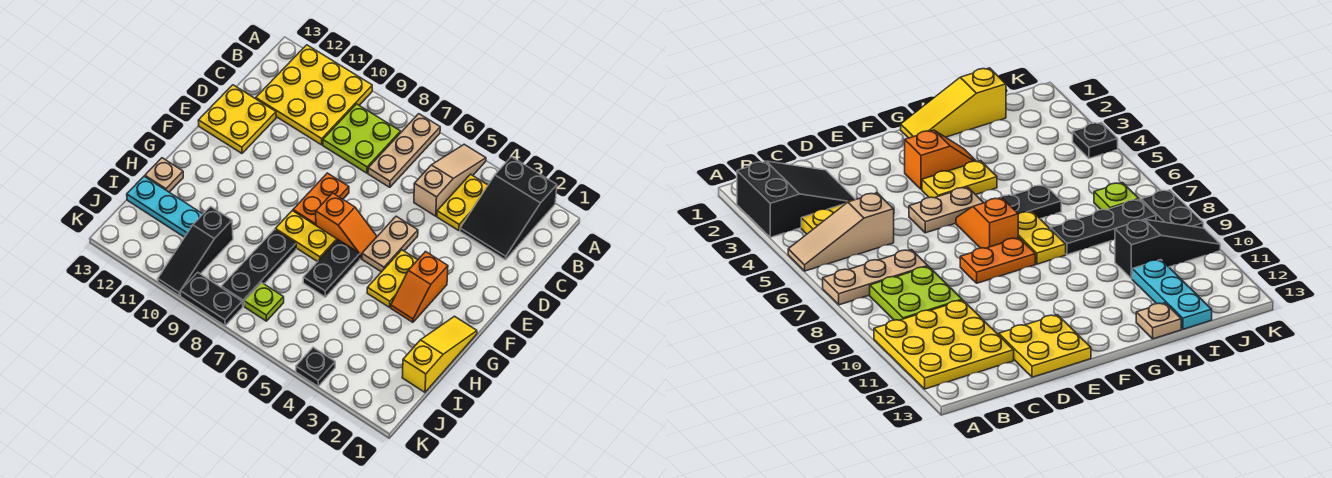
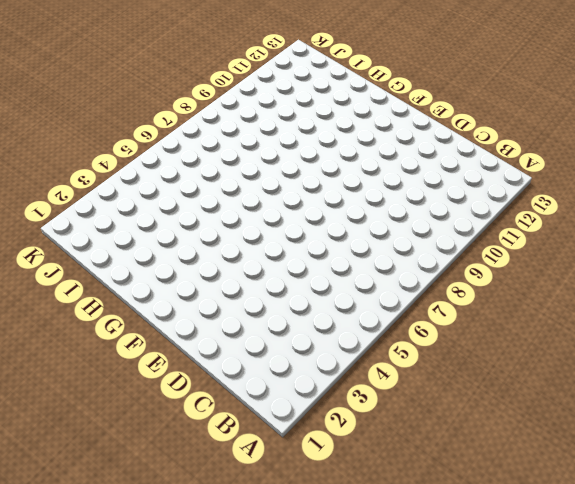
none -> black 2x3 slope [460,157,557,260]
none -> tan 1x3 slope [414,144,486,216]
none -> tan 1x3 plate [368,114,440,187]

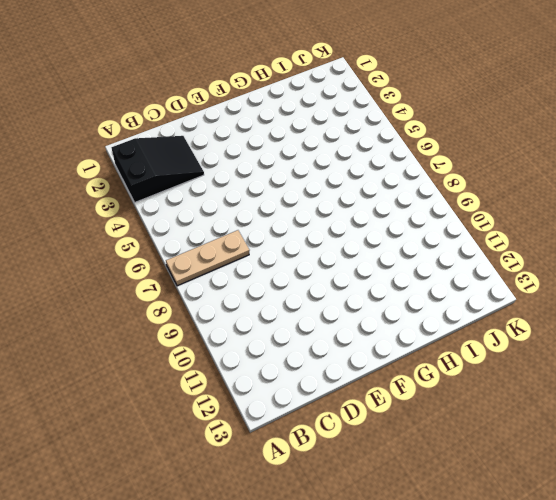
none -> tan 1x3 slope [414,144,486,216]
none -> yellow 3x3 plate [256,45,372,145]
none -> yellow 1x2 plate [437,174,488,231]

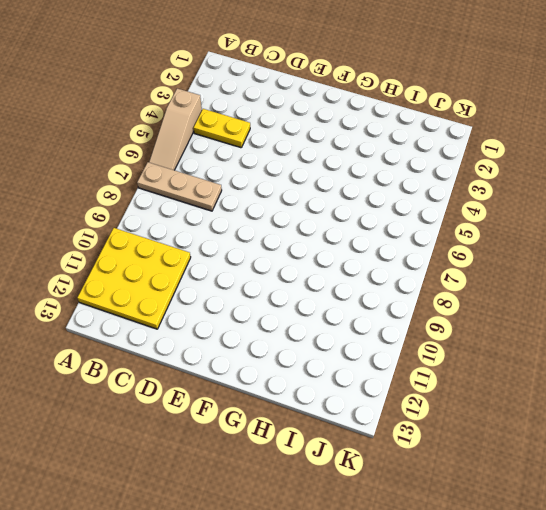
tan 1x3 slope [149,88,202,170] -> tan 1x3 slope turned to [414,144,486,216]
none -> black 2x3 slope [460,157,557,260]
none -> lime 2x2 plate [323,104,401,173]
none -> yellow 2x2 plate [198,85,276,153]

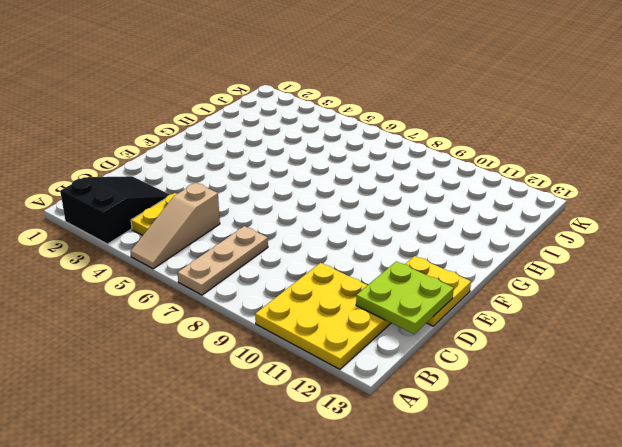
lime 2x2 plate [356,261,454,334] -> lime 2x2 plate moved to [323,104,401,173]
none -> tan 1x2 plate [362,216,418,272]
none -> orange 1x2 plate [293,173,349,225]
none -> orange 1x2 slope [391,252,448,322]

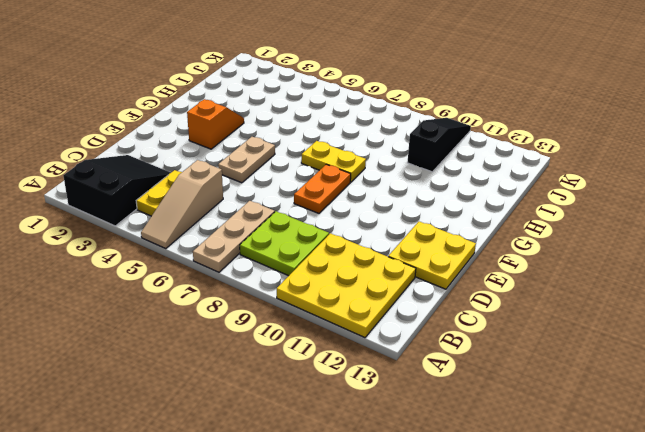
none -> yellow 1x2 plate [367,250,417,307]
none -> orange 1x2 slope [316,193,377,258]
none -> yellow 1x3 slope [402,316,477,392]

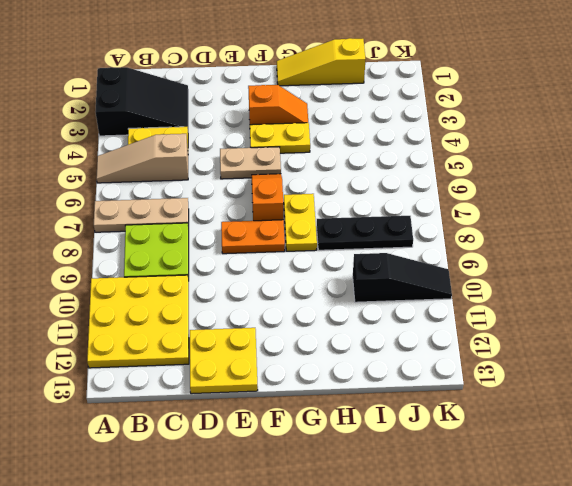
none -> black 1x2 plate [303,240,360,297]
none -> tan 1x1 plate [145,158,183,192]
none -> cyan 1x3 plate [127,177,203,237]

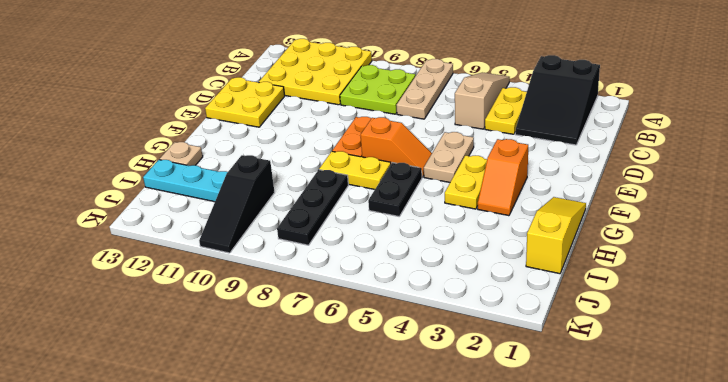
none -> lime 1x1 plate [244,283,284,321]
none -> black 1x1 plate [296,347,335,386]
none -> black 1x2 plate [180,272,243,326]

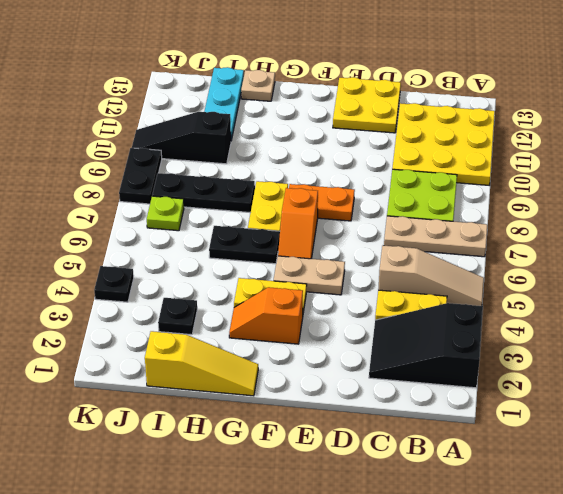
black 1x1 plate [158,298,197,335] -> none

